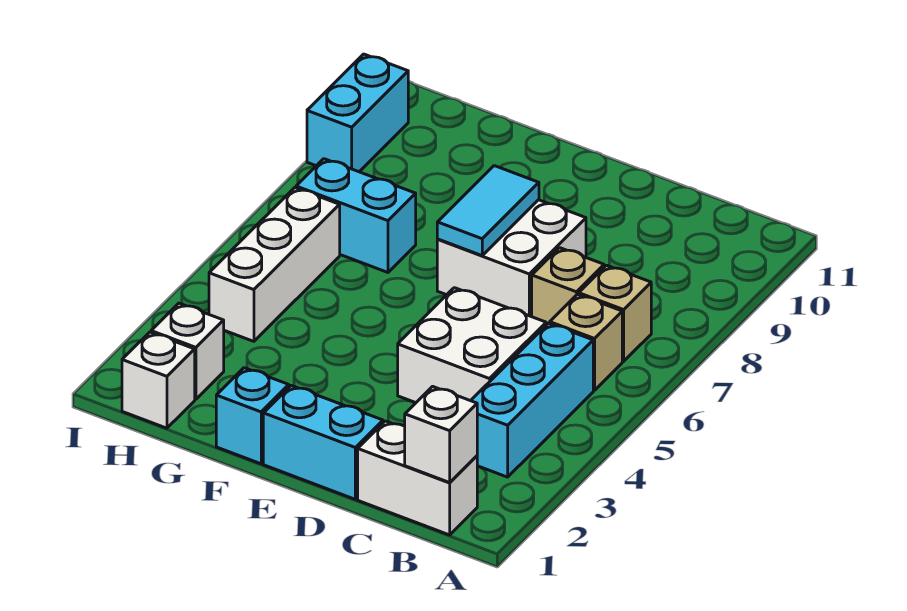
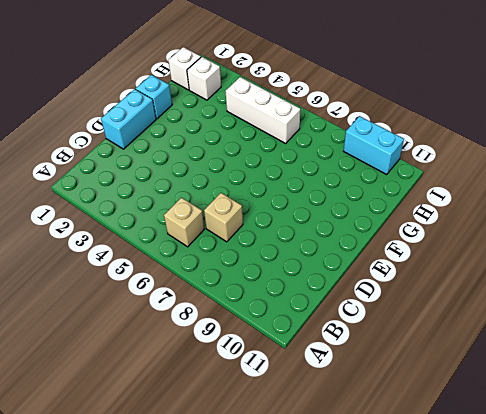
none -> white 1x2 brick [358,421,477,535]
none -> cyan 1x3 brick [471,323,593,477]
none -> tan 1x1 brick [579,265,651,361]

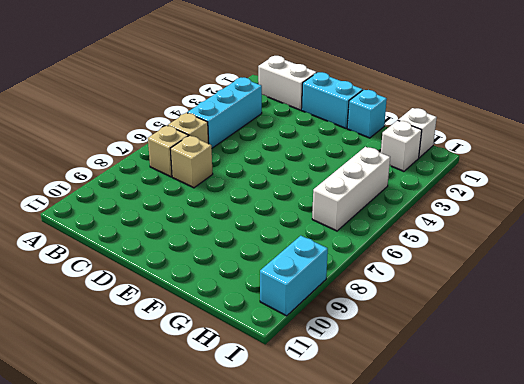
none -> white 2x2 brick [398,288,546,403]
none -> white 2x2 brick [437,200,586,317]
none -> cyan 1x2 brick [296,159,416,272]

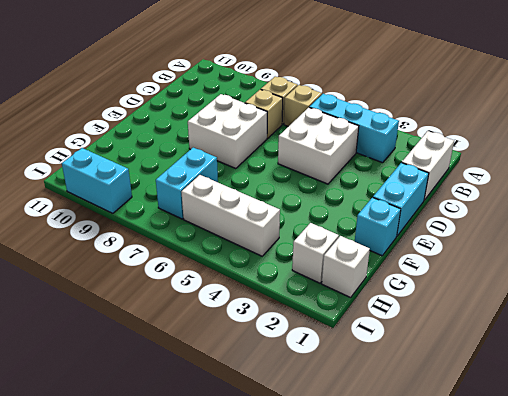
none -> white 1x1 brick [405,386,477,483]
none -> cyan 1x2 tile [437,166,539,256]

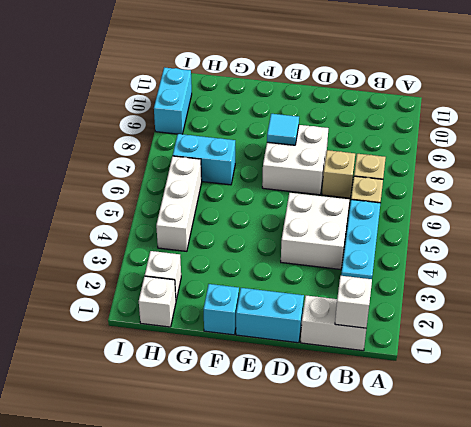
cyan 1x1 tile [267,114,299,145] -> cyan 1x2 tile [437,166,539,256]

